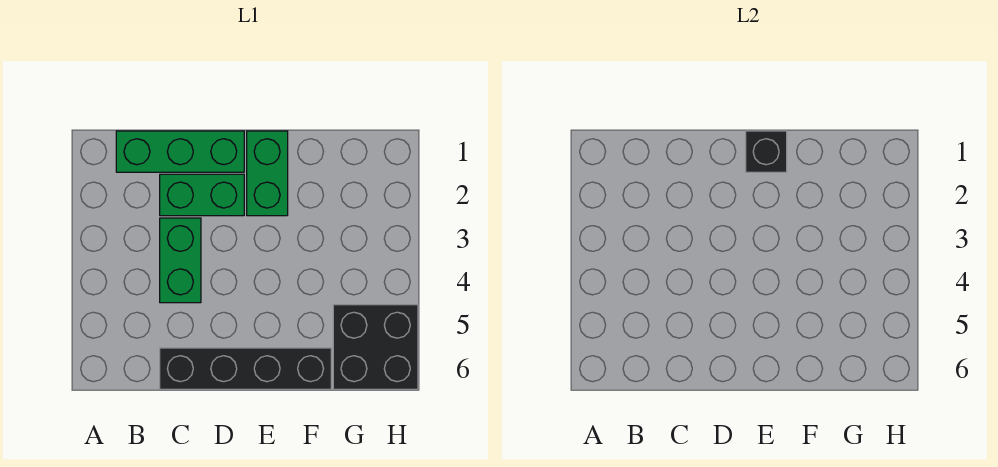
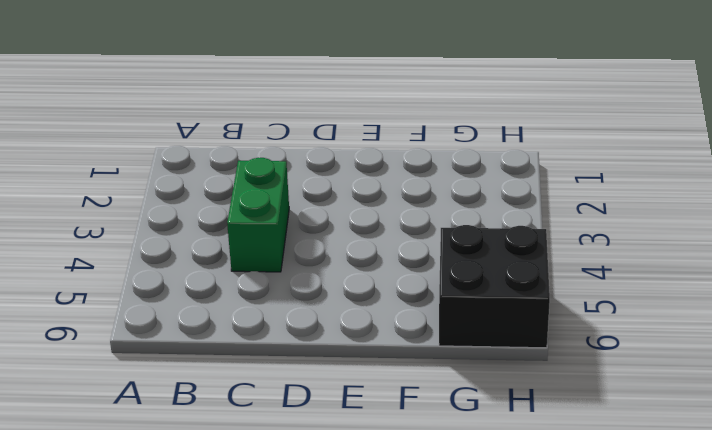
none -> green 1x3 brick [116,131,244,172]
none -> green 1x2 brick [160,174,244,216]

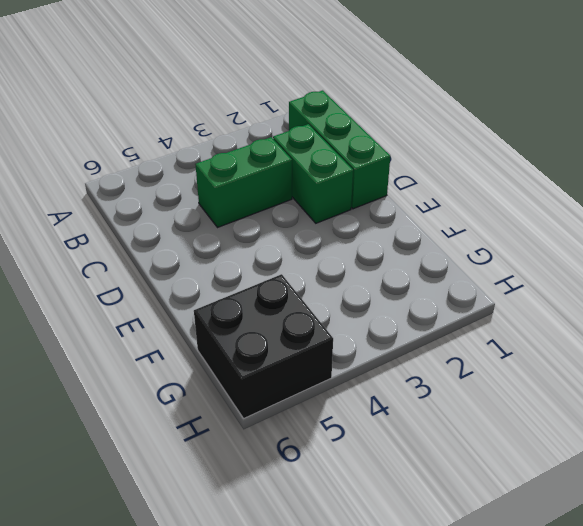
none -> black 1x4 brick [160,348,331,389]
none -> green 1x2 brick [247,131,288,216]

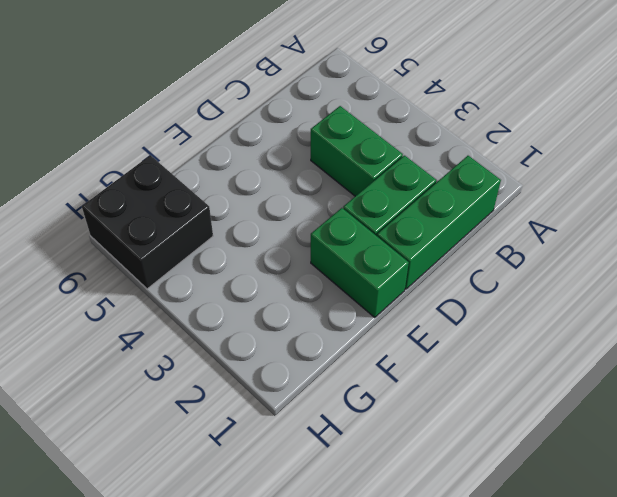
none -> black 1x4 brick [160,348,331,389]
none -> black 1x1 brick [746,131,787,172]

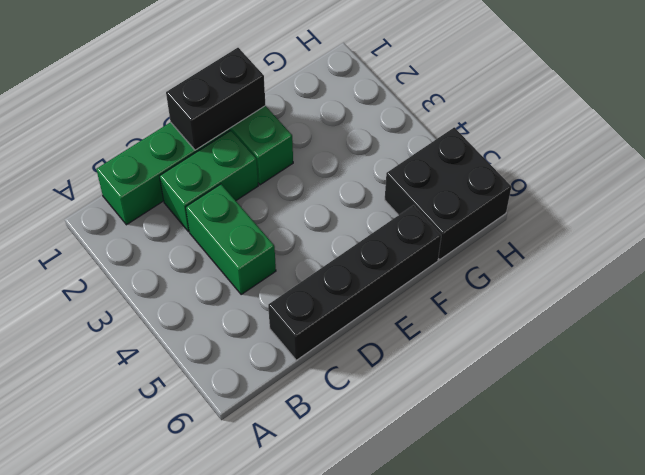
black 1x2 brick [166,48,266,150] -> black 1x1 brick [746,131,787,172]

